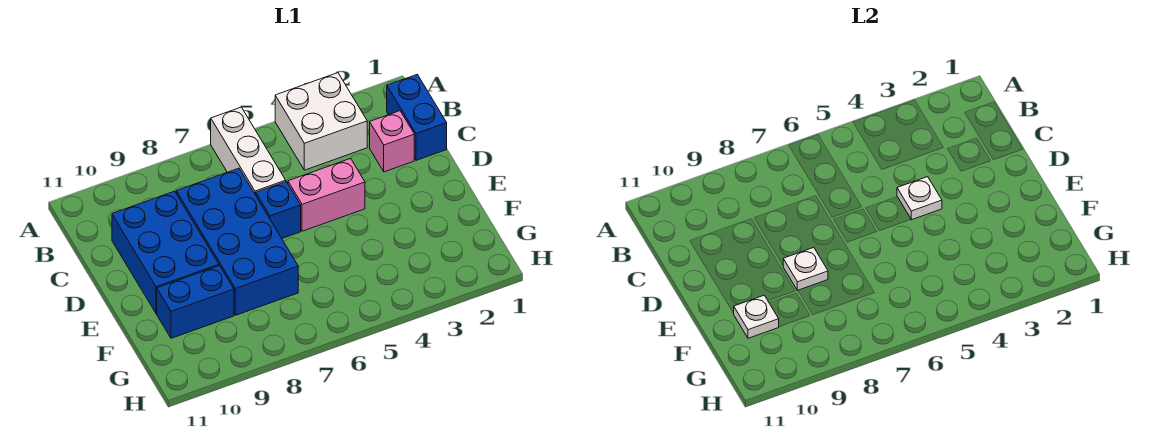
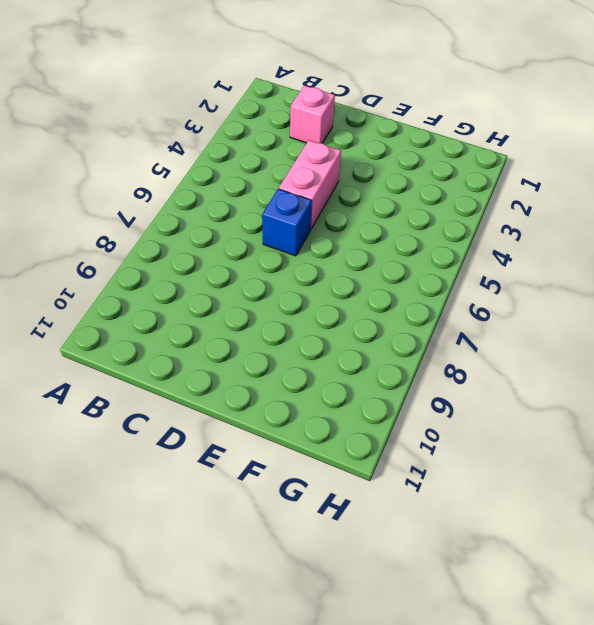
none -> white 2x2 brick [275,73,367,170]
none -> white 1x3 brick [211,107,286,195]
none -> blue 1x2 brick [387,75,447,160]

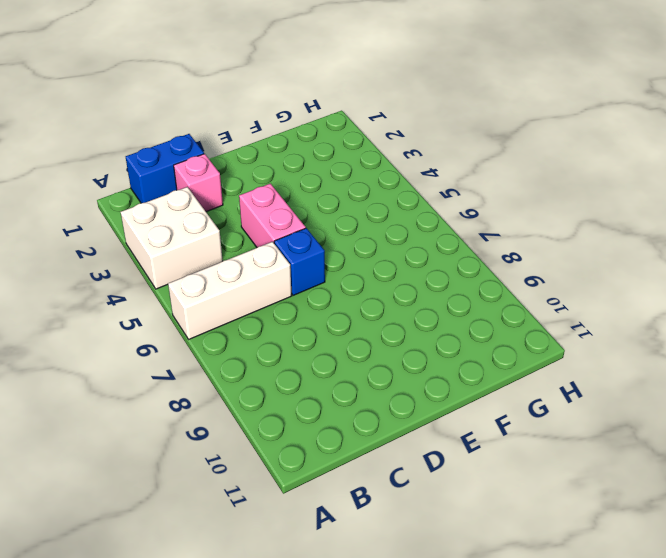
none -> blue 2x4 brick [176,168,298,315]
none -> blue 2x3 brick [112,191,219,314]
none -> blue 1x2 brick [157,266,234,338]

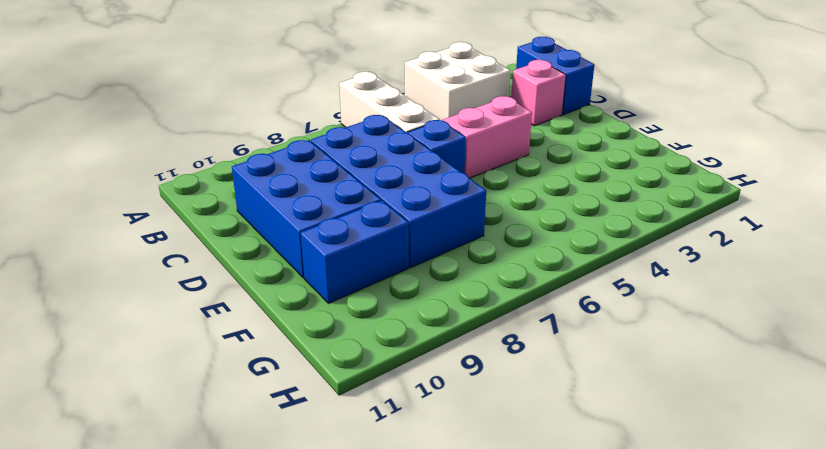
none -> white 1x1 plate [897,177,942,220]
none -> white 1x1 plate [783,248,828,291]
none -> white 1x1 plate [734,295,779,338]

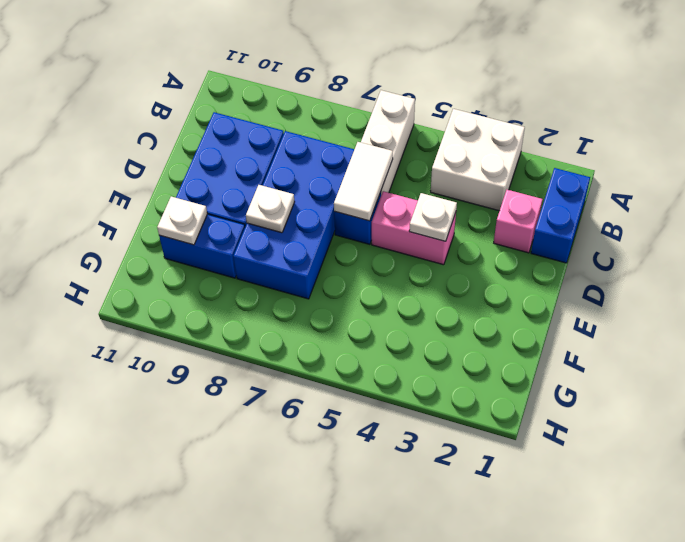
white 1x2 tile [334,142,393,221] -> none

